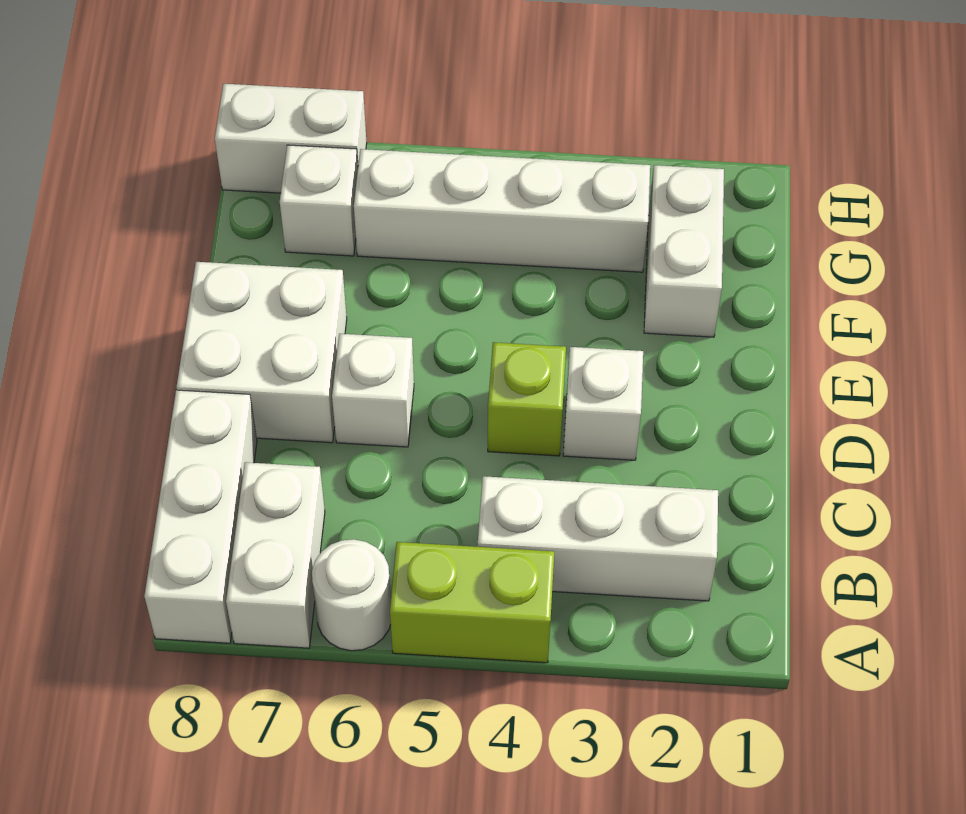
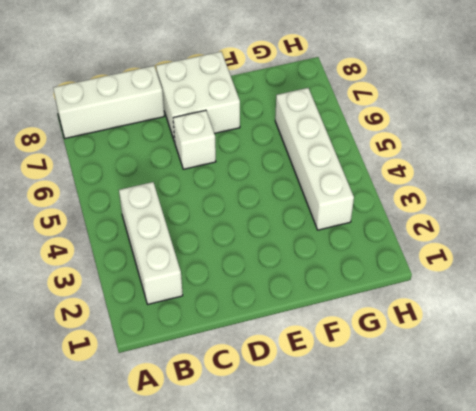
none -> lime 1x2 brick [390,542,554,663]
none -> white 1x1 round brick [312,539,391,651]
none -> white 1x2 brick [226,462,325,648]

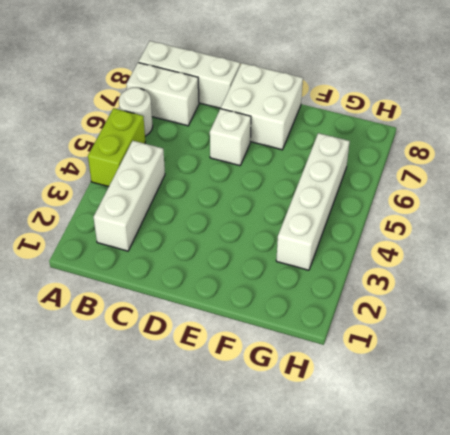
none -> white 1x1 brick [563,347,643,460]
none -> lime 1x1 brick [488,342,566,456]
none -> white 1x2 brick [644,165,724,337]

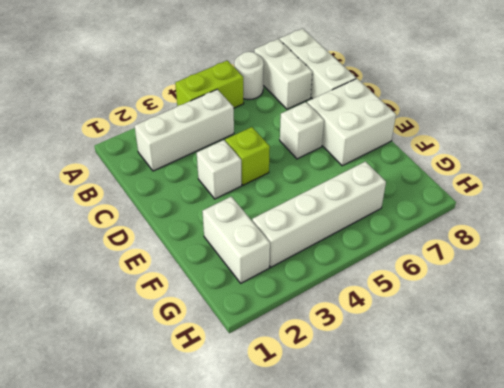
none -> white 1x1 brick [280,145,358,256]
none -> white 1x2 brick [215,84,367,193]

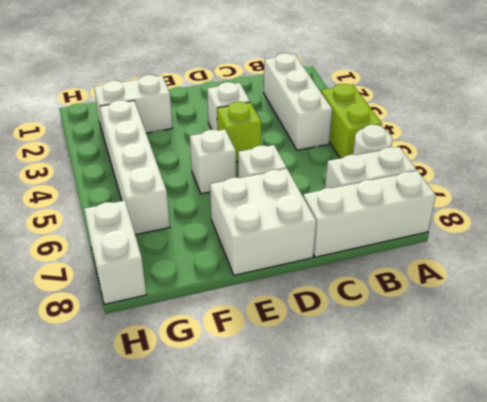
white 1x1 brick [190,130,236,194] -> white 1x1 brick moved to [280,145,358,256]

